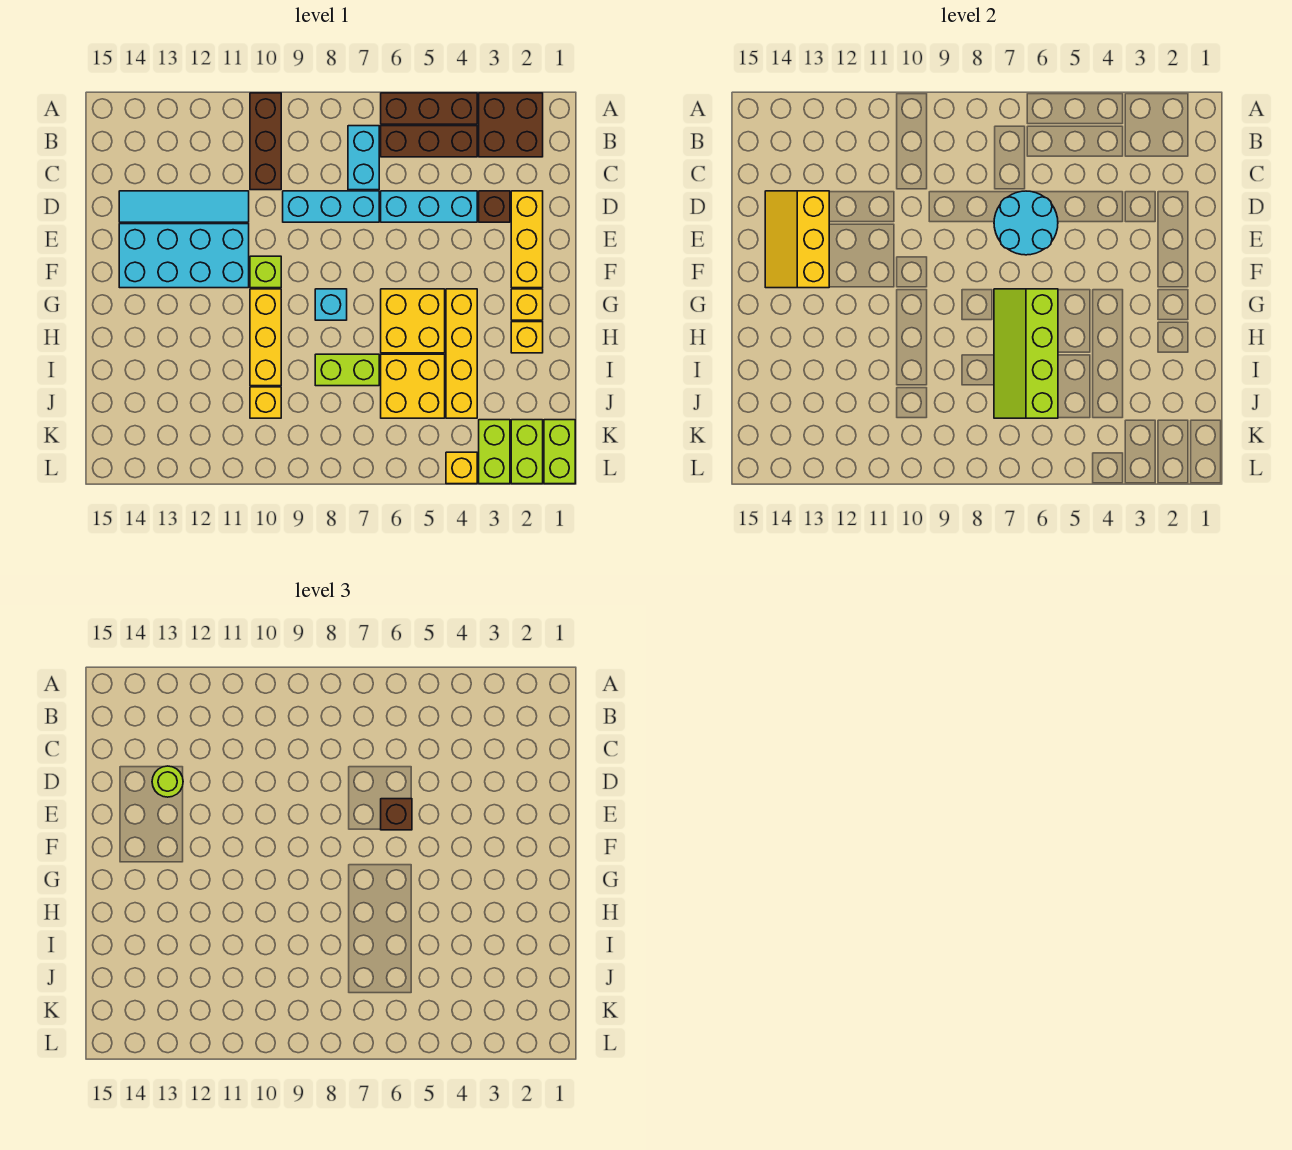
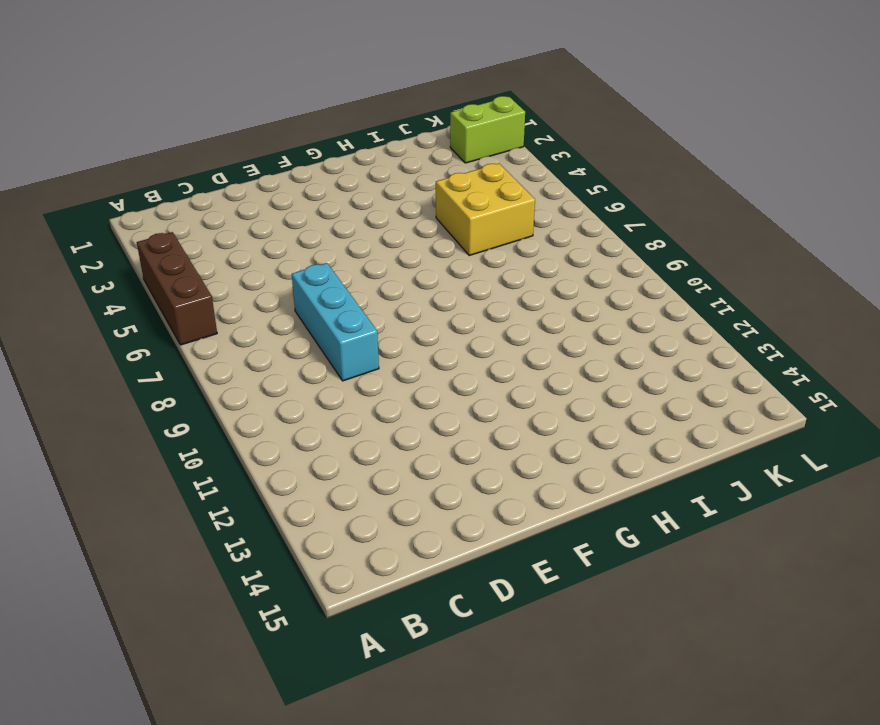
none -> brown 2x2 brick [479,93,543,157]
none -> brown 1x3 brick [250,93,281,190]
none -> brown 1x3 brick [381,126,477,157]
none -> cyan 1x2 brick [348,126,379,190]

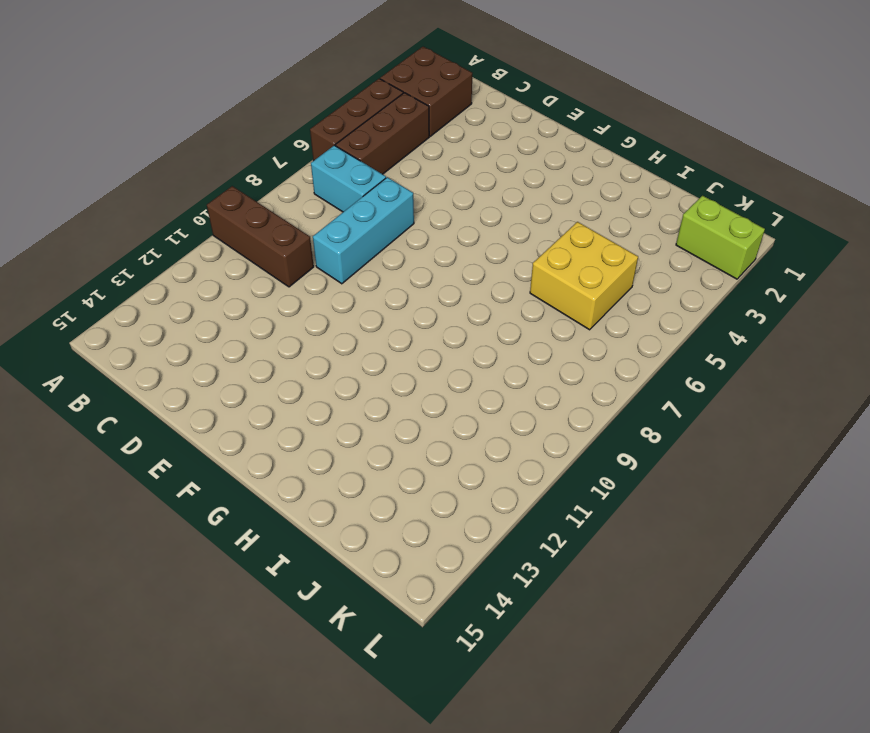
none -> yellow 1x3 brick [511,191,543,288]
none -> brown 1x1 brick [479,191,510,222]
none -> cyan 1x3 brick [381,191,477,222]
none -> cyan 1x4 tile [119,191,249,222]

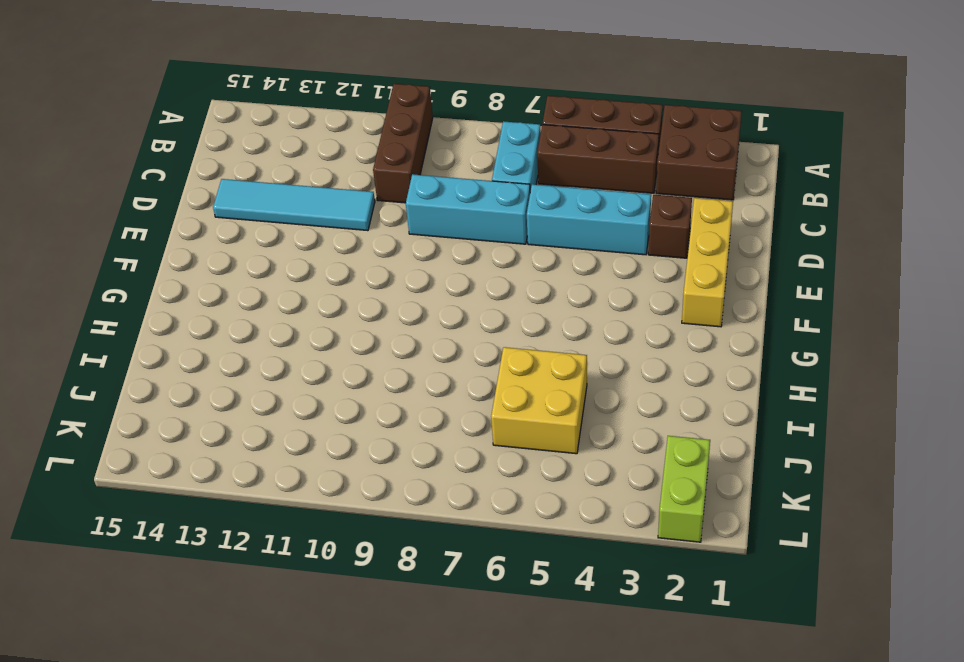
none -> cyan 2x4 brick [119,224,249,288]
none -> lime 1x1 brick [250,256,281,288]
none -> yellow 1x1 brick [511,289,543,320]
none -> yellow 1x4 brick [446,289,477,418]

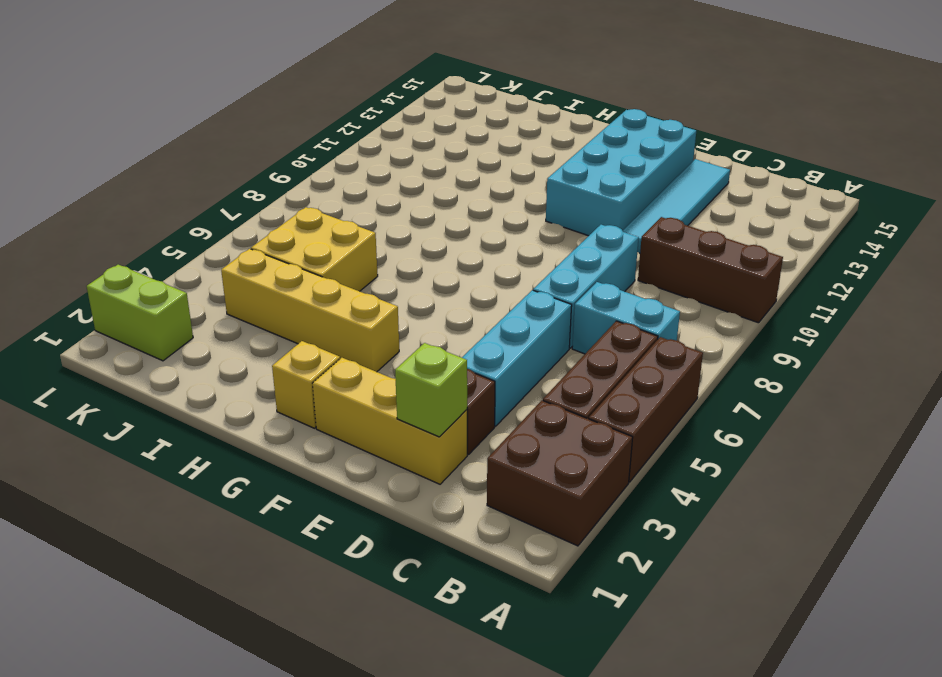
lime 1x1 brick [395,343,467,437] -> lime 1x1 brick moved to [250,256,281,288]
none -> yellow 2x2 brick [381,289,445,353]
none -> cyan 1x1 brick [315,289,347,320]
none -> yellow 1x3 brick [250,289,281,386]
none -> yellow 1x1 brick [511,322,543,353]

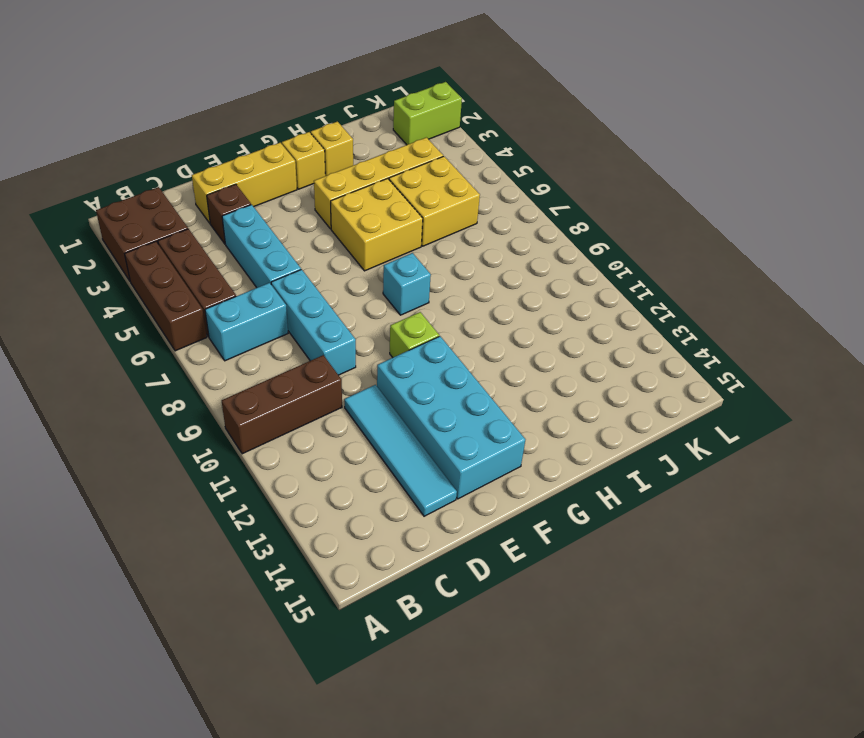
none -> yellow 1x3 brick [250,289,281,386]
none -> lime 1x2 brick [315,354,379,386]
none -> yellow 1x1 brick [250,387,281,418]
none -> lime 1x2 brick [544,420,575,484]

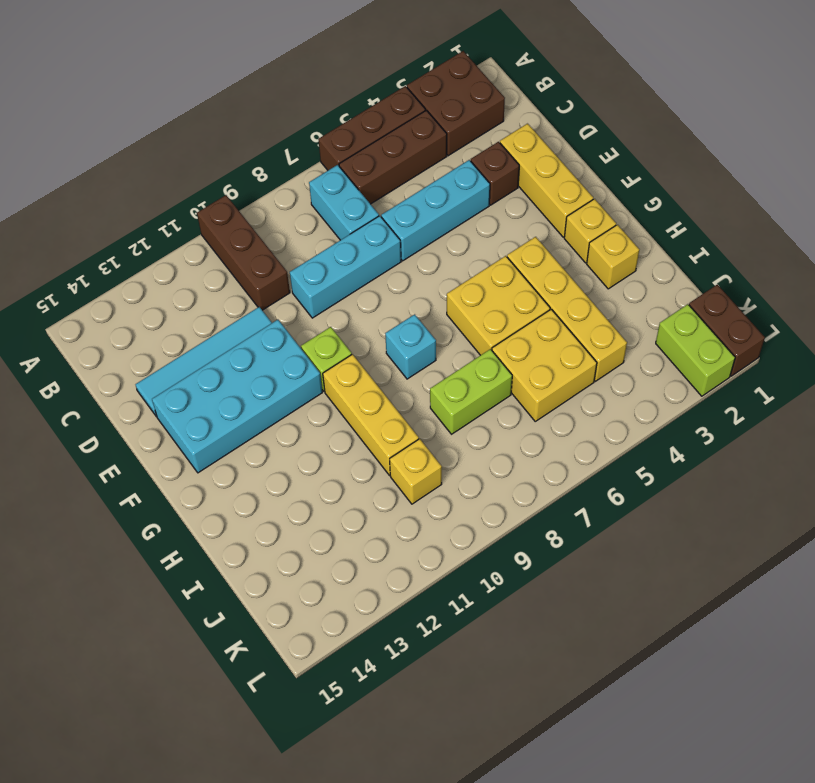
brown 1x2 brick [689,285,765,376] -> lime 1x2 brick [544,420,575,484]
none -> lime 1x2 brick [479,420,510,484]
none -> yellow 1x1 brick [446,452,477,484]
none -> cyan 2x2 round brick [994,191,1058,255]
none -> yellow 2x3 slope [765,191,829,288]

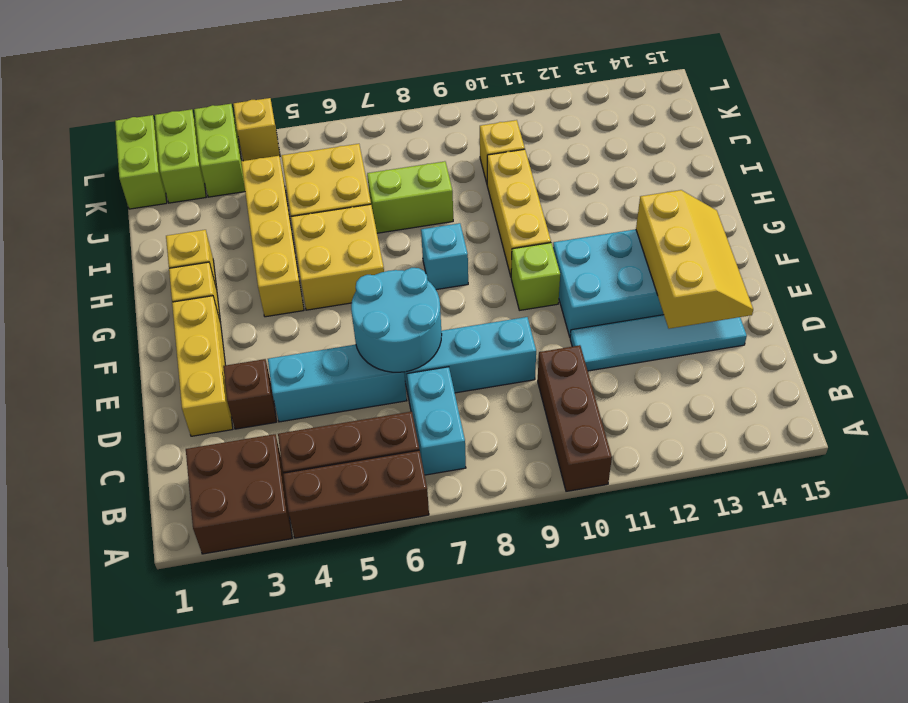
none -> lime 2x4 slope [994,289,1058,418]
none -> lime 1x1 round brick [152,766,183,797]
none -> brown 1x1 brick [381,799,412,830]

